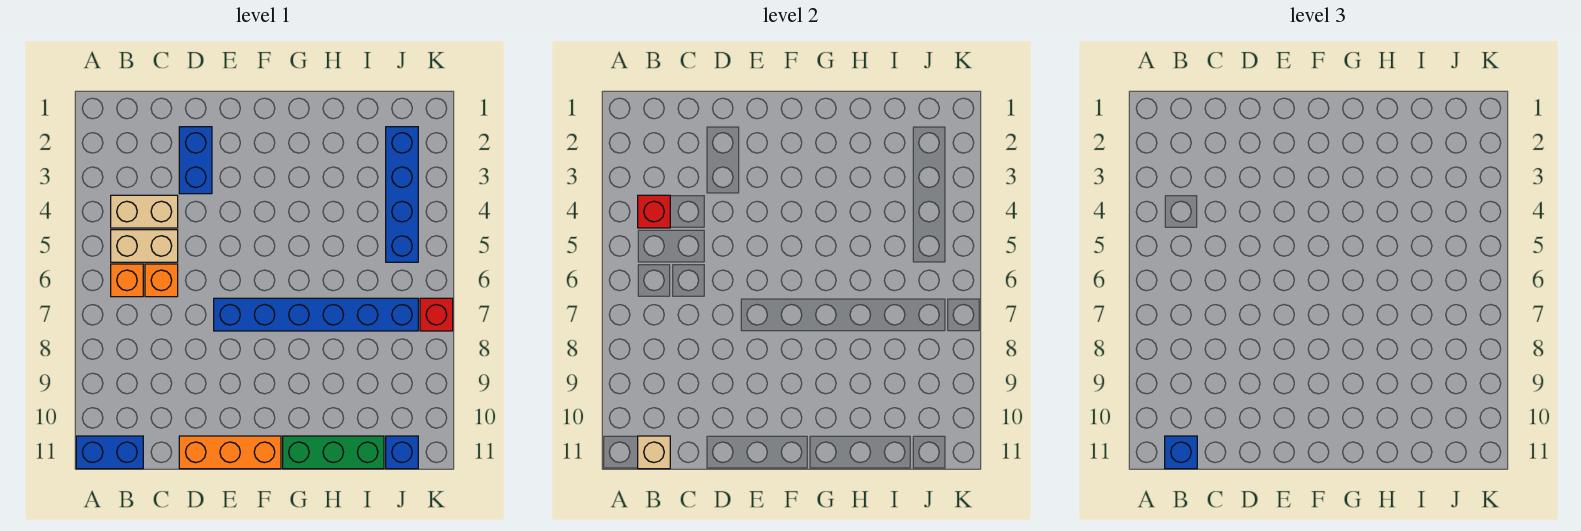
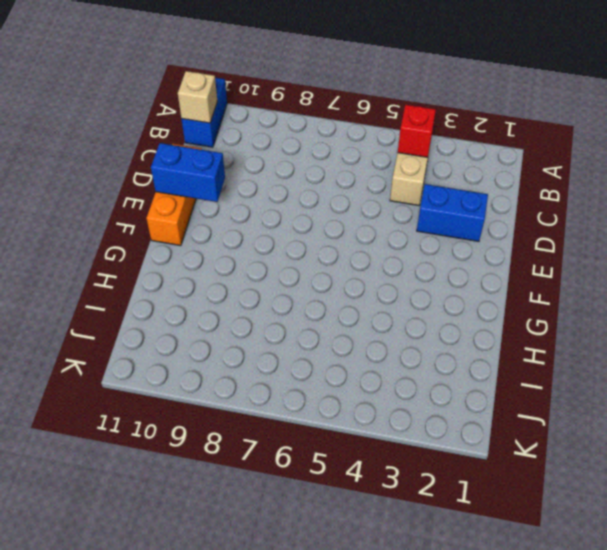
blue 1x2 brick [151,143,225,202] -> none
none -> tan 1x2 brick [111,230,178,262]
none -> orange 1x1 brick [111,264,143,297]
none -> orange 1x1 brick [145,264,178,297]

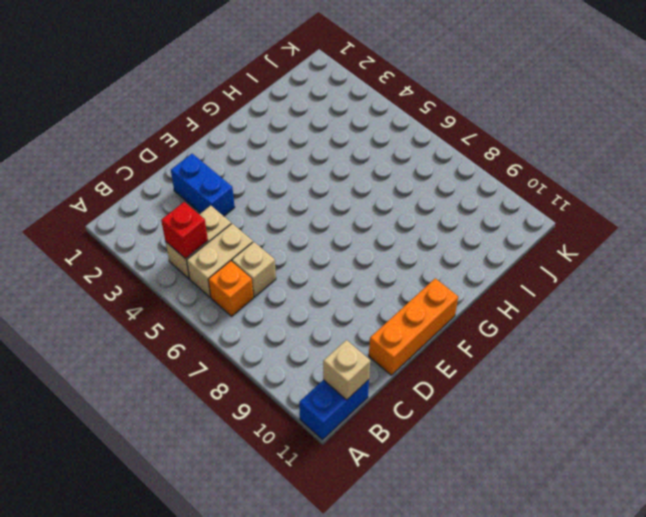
tan 1x1 brick [232,242,276,297] -> orange 1x1 brick [145,264,178,297]
none -> blue 1x6 brick [214,298,418,331]
none -> green 1x3 brick [283,436,384,469]
none -> blue 1x4 brick [386,127,418,262]

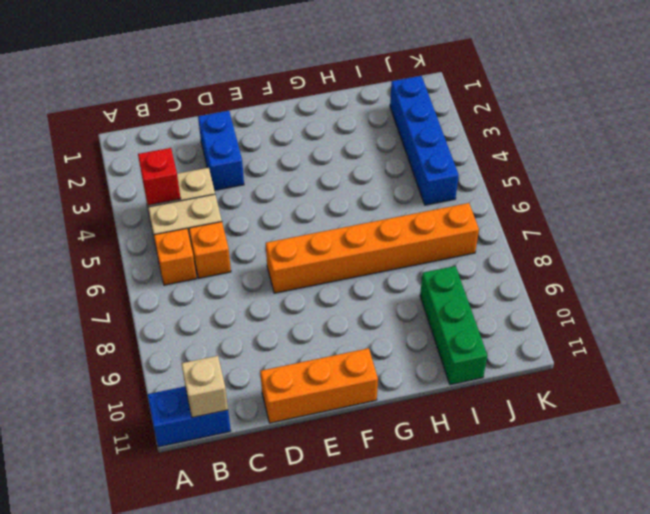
orange 1x6 brick [266,203,479,293] -> blue 1x6 brick [214,298,418,331]
green 1x3 brick [420,266,487,385] -> green 1x3 brick turned to [283,436,384,469]
none -> blue 1x1 brick [386,436,418,469]
none -> red 1x1 brick [420,298,453,331]
none -> blue 1x1 brick [1165,436,1197,469]

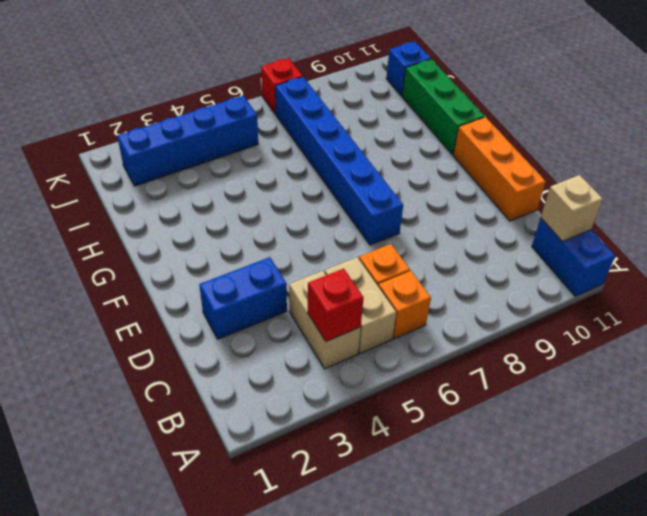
none -> blue 1x1 brick [1165,436,1197,469]

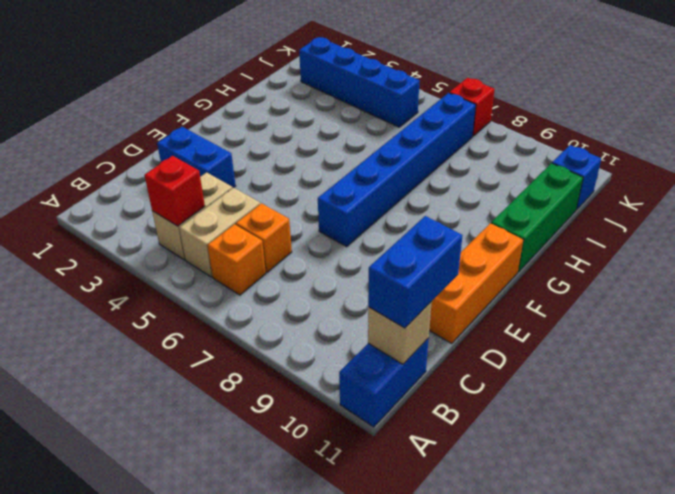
blue 1x2 brick [368,216,463,328] -> blue 1x1 brick [1165,436,1197,469]

